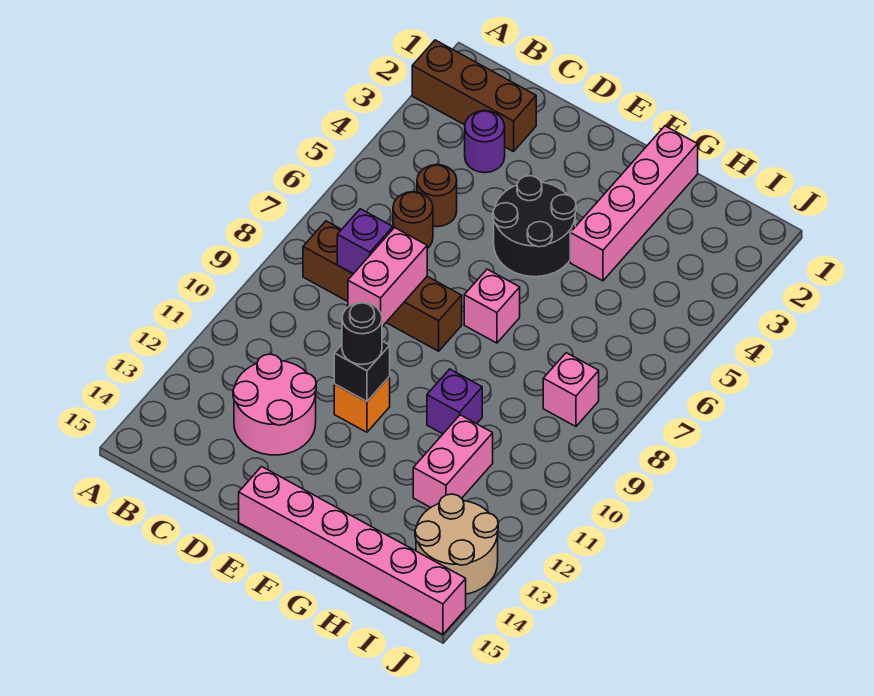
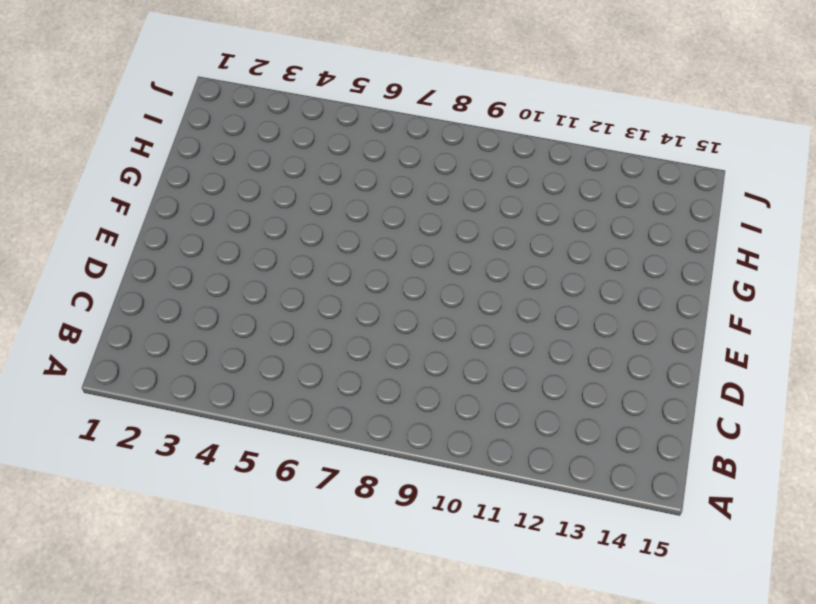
none -> brown 1x3 brick [412,40,536,152]
none -> brown 1x4 brick [303,221,462,351]
none -> purple 1x1 round brick [465,111,505,173]

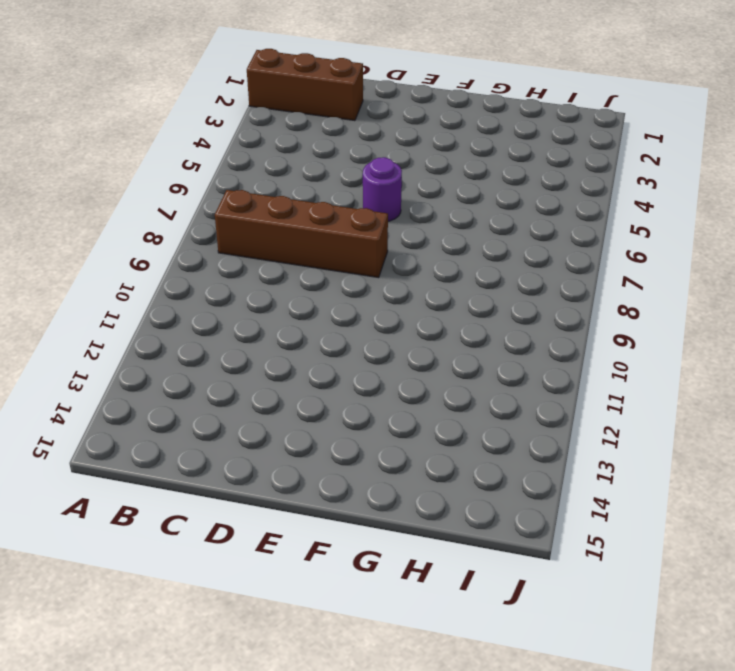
purple 1x1 round brick [363,157,402,221] -> purple 1x1 round brick moved to [465,111,505,173]
none -> brown 1x1 round brick [417,165,457,227]
none -> brown 1x1 round brick [393,192,433,248]
none -> pink 2x2 round brick [233,354,316,455]

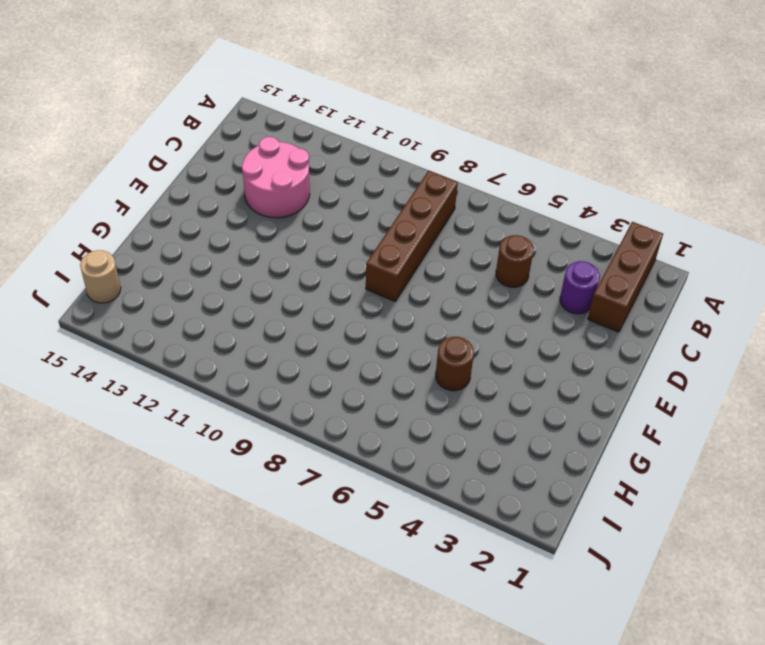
brown 1x1 round brick [436,337,474,391] -> brown 1x1 round brick moved to [393,192,433,248]
tan 1x1 round brick [80,250,121,303] -> pink 1x6 brick [239,467,466,634]
none -> black 2x2 round brick [493,176,576,277]
none -> orange 1x1 brick [334,377,390,432]
none -> pink 1x1 brick [464,269,520,343]

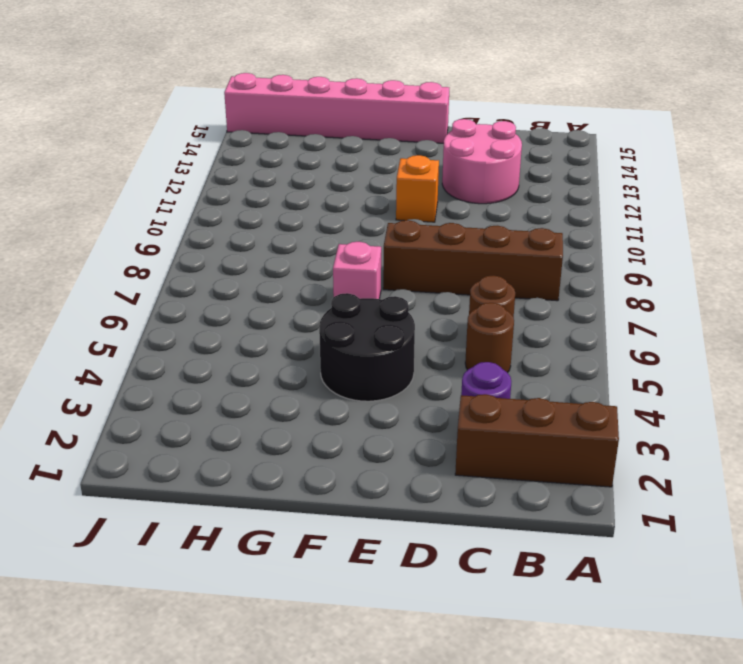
none -> pink 1x4 brick [570,126,698,281]
none -> purple 1x1 brick [427,369,482,434]
none -> pink 1x2 brick [413,415,493,508]

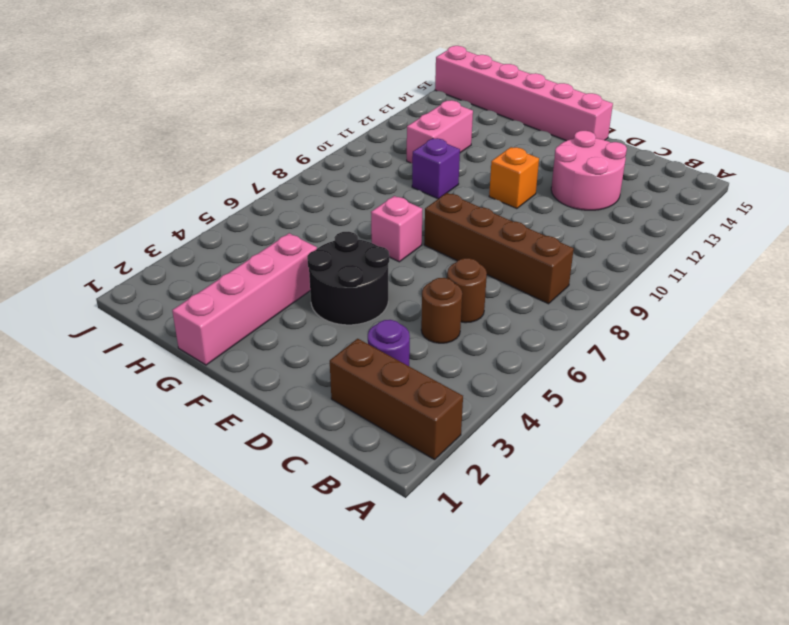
none -> pink 1x1 brick [543,353,599,426]
none -> tan 2x2 round brick [415,494,498,594]
none -> purple 1x1 brick [337,209,393,274]

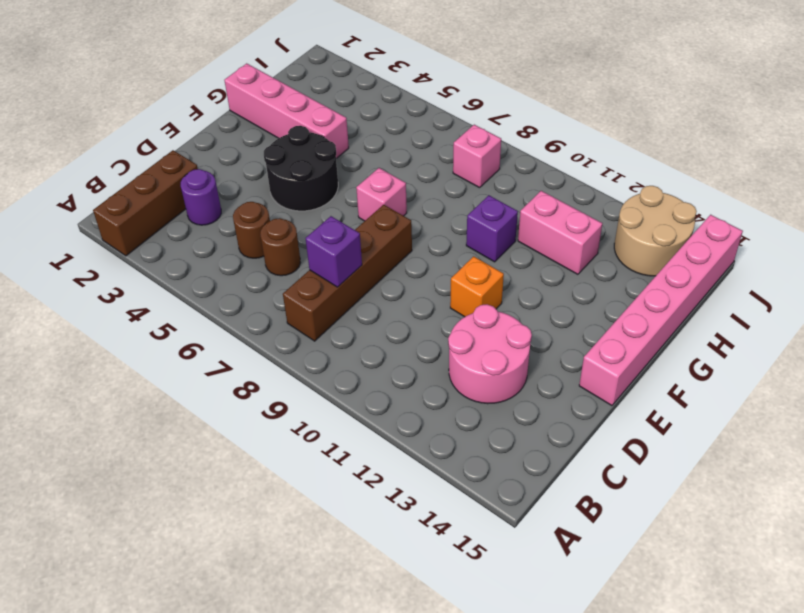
none -> pink 1x2 brick [348,228,427,327]
none -> black 1x1 brick [334,341,390,401]
none -> black 1x1 round brick [342,303,382,364]

